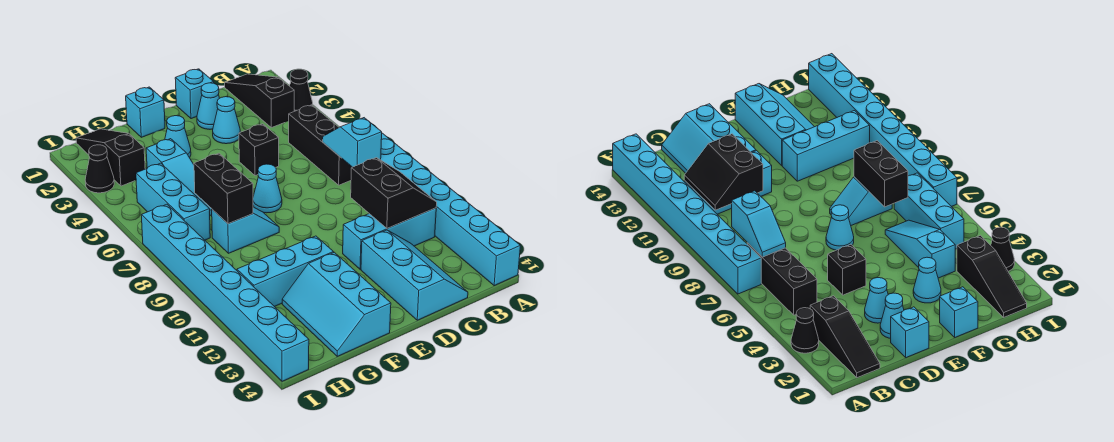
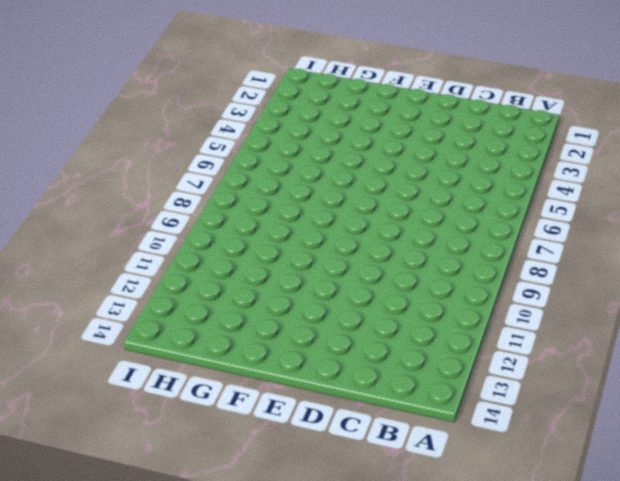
none -> black 1x1 cone [290,69,313,111]
none -> cyan 1x8 brick [381,133,520,286]
none -> black 1x3 slope [225,74,294,128]

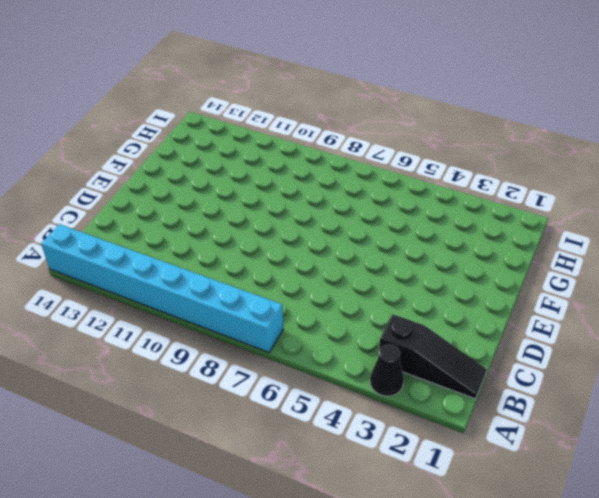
none -> black 1x3 brick [289,105,352,185]
none -> cyan 1x3 brick [343,208,436,269]
none -> cyan 2x3 slope [361,230,468,320]

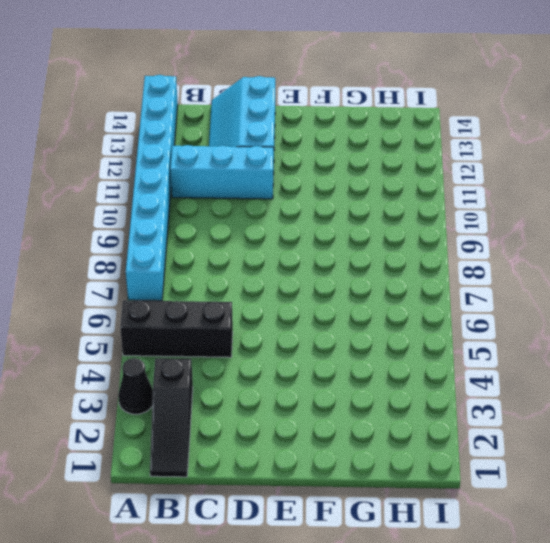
black 1x3 brick [120,300,233,357] -> black 1x3 brick turned to [289,105,352,185]
none -> cyan 1x1 brick [175,69,214,119]
none -> cyan 1x1 cone [197,83,220,129]
none -> cyan 1x1 cone [213,97,240,144]

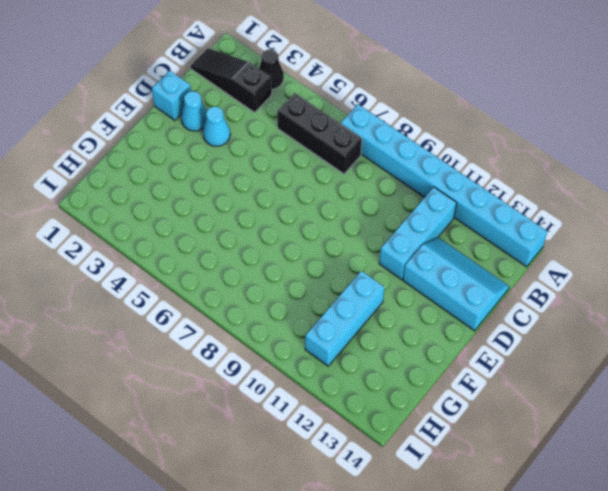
none -> black 1x1 brick [239,124,279,176]
none -> cyan 1x1 cone [253,164,282,213]
none -> cyan 1x1 brick [126,87,165,137]

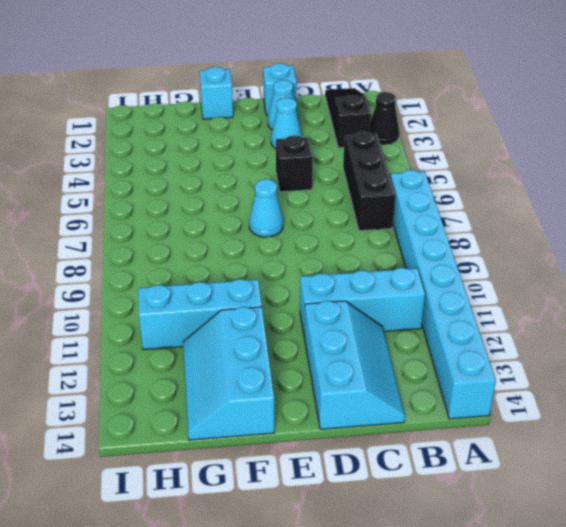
none -> cyan 1x1 cone [165,116,191,158]
none -> cyan 1x2 slope [212,207,279,253]
none -> cyan 1x3 slope [146,139,212,216]

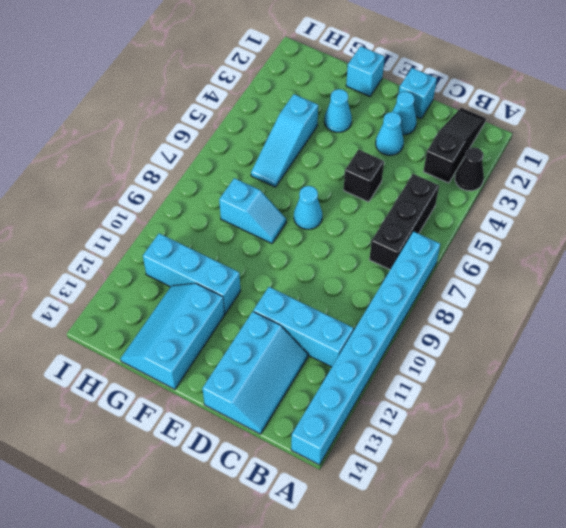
none -> black 1x3 slope [76,129,145,186]
none -> cyan 1x3 brick [136,163,210,240]
none -> black 1x1 cone [85,145,114,193]

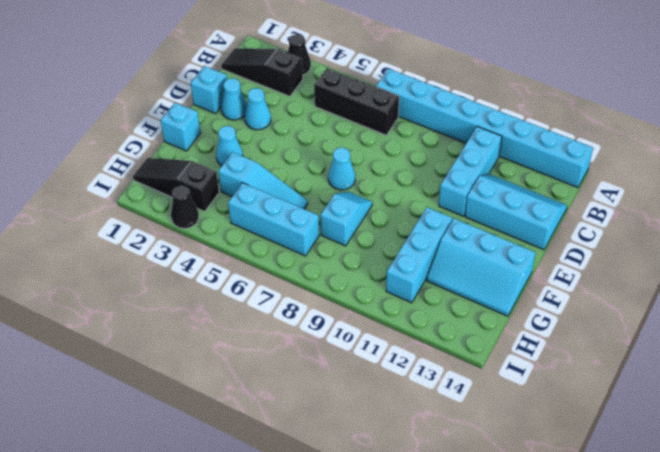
none -> black 1x1 brick [239,124,279,176]
none -> cyan 1x8 brick [141,204,309,381]
none -> cyan 1x2 slope [323,118,382,167]

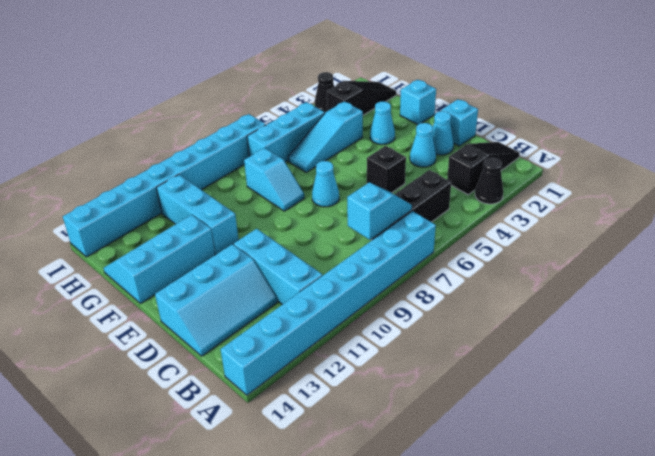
none -> black 2x2 slope [351,158,437,228]
none -> black 1x2 brick [194,153,253,224]

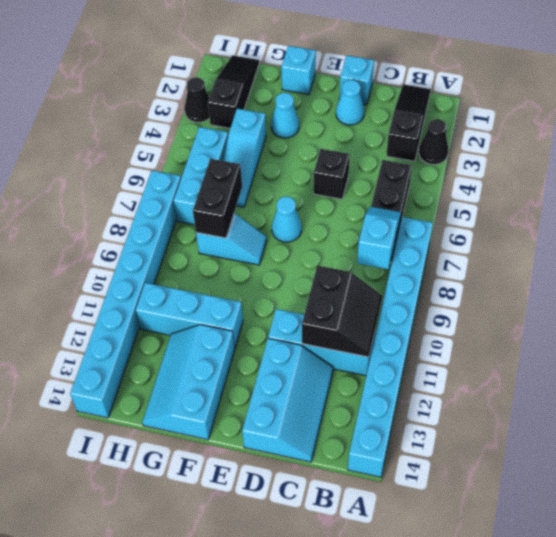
none -> cyan 1x1 cone [213,97,240,144]

